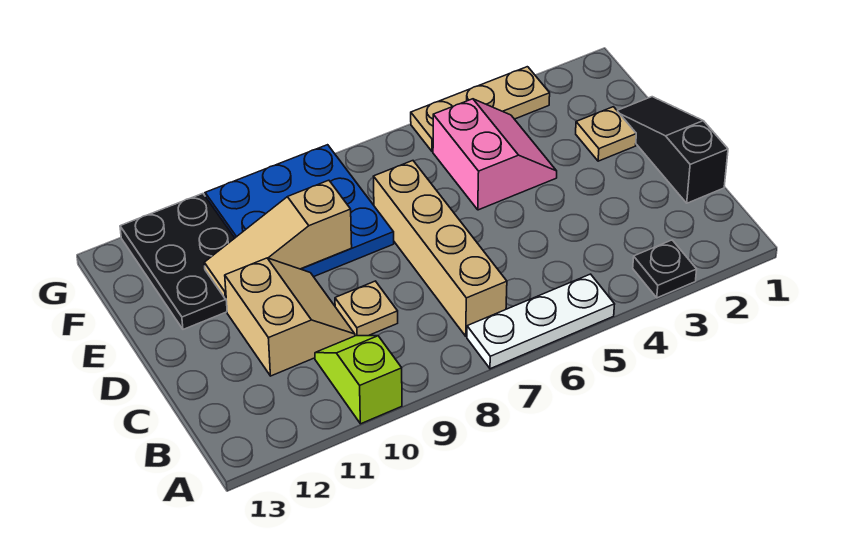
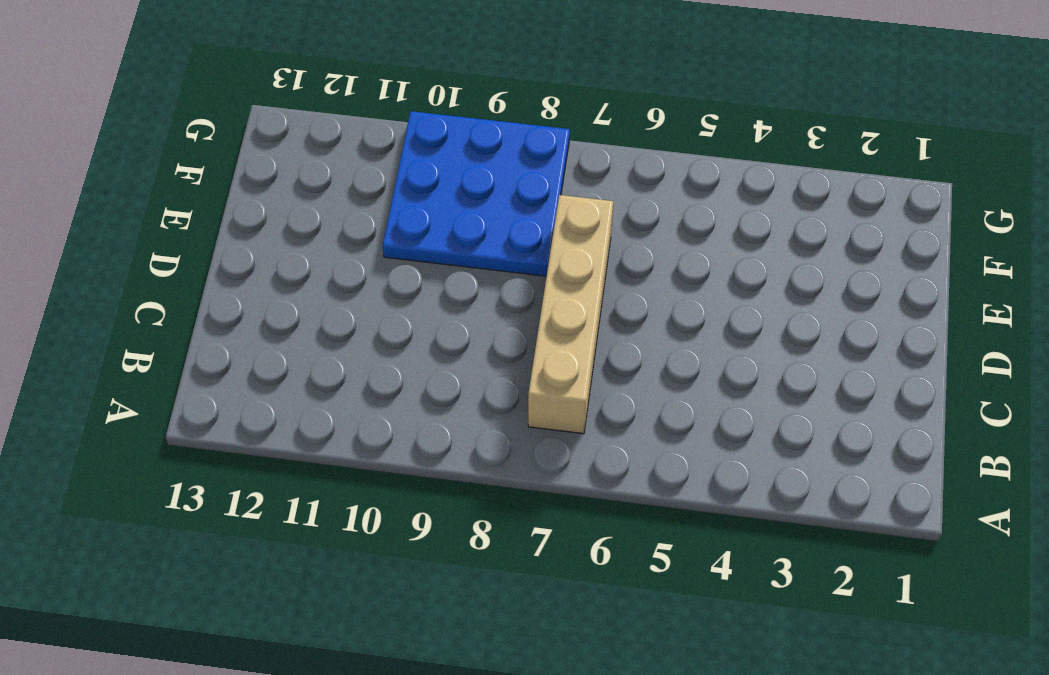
none -> black 1x1 plate [633,240,697,298]
none -> white 1x3 plate [467,274,615,369]
none -> lime 1x2 slope [315,336,402,424]

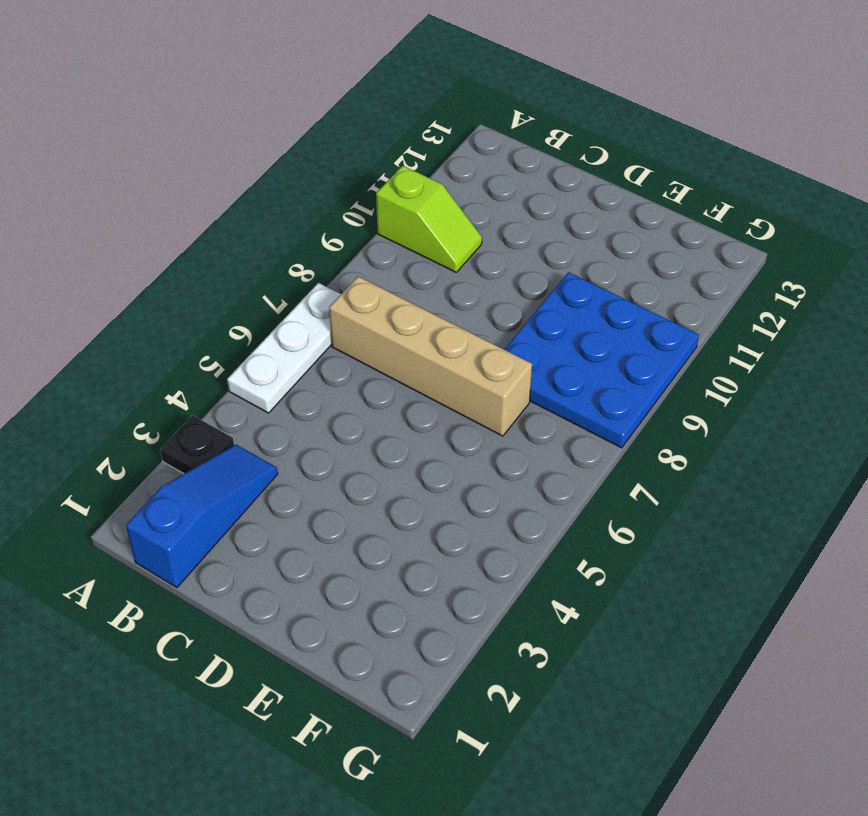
blue 1x3 slope [126,445,278,587] -> none
none -> black 1x3 slope [617,97,728,203]
none -> tan 1x1 plate [335,281,398,336]
none -> tan 2x2 slope [225,258,355,376]

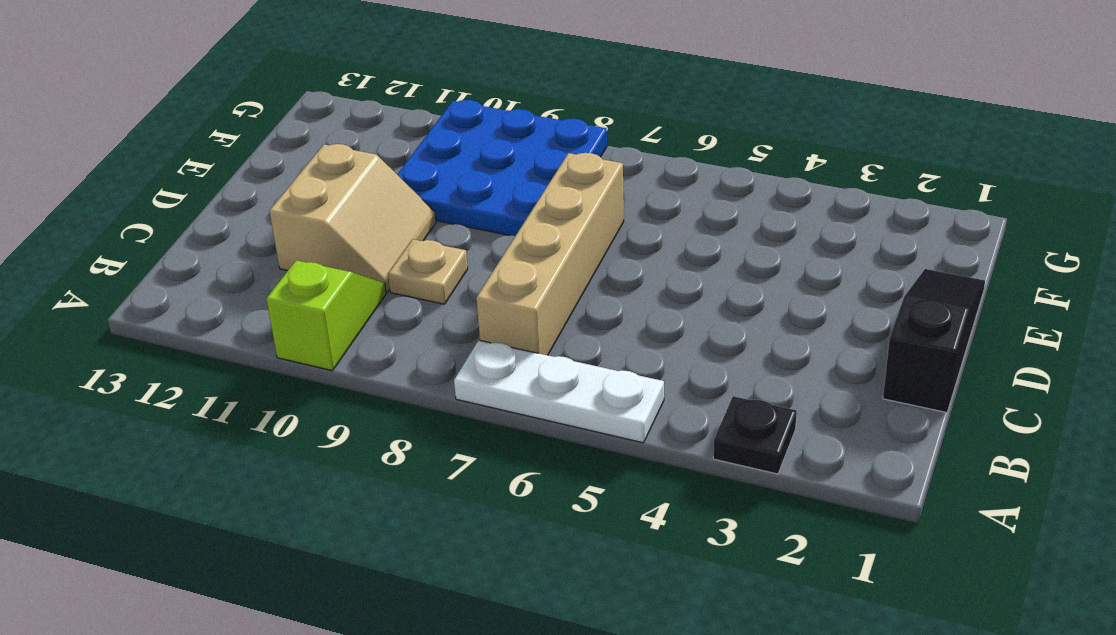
none -> tan 1x1 plate [576,107,636,161]
none -> pink 2x2 slope [433,99,557,210]
none -> black 2x3 plate [120,194,234,329]

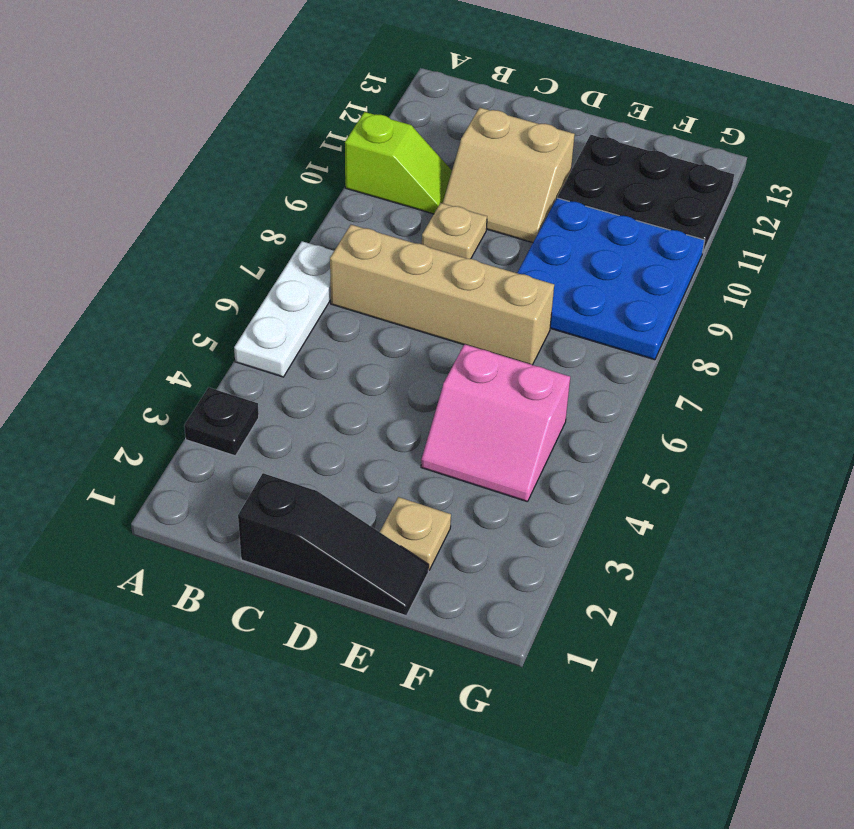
none -> tan 1x3 plate [411,67,550,152]
none -> tan 1x3 slope [204,180,352,299]

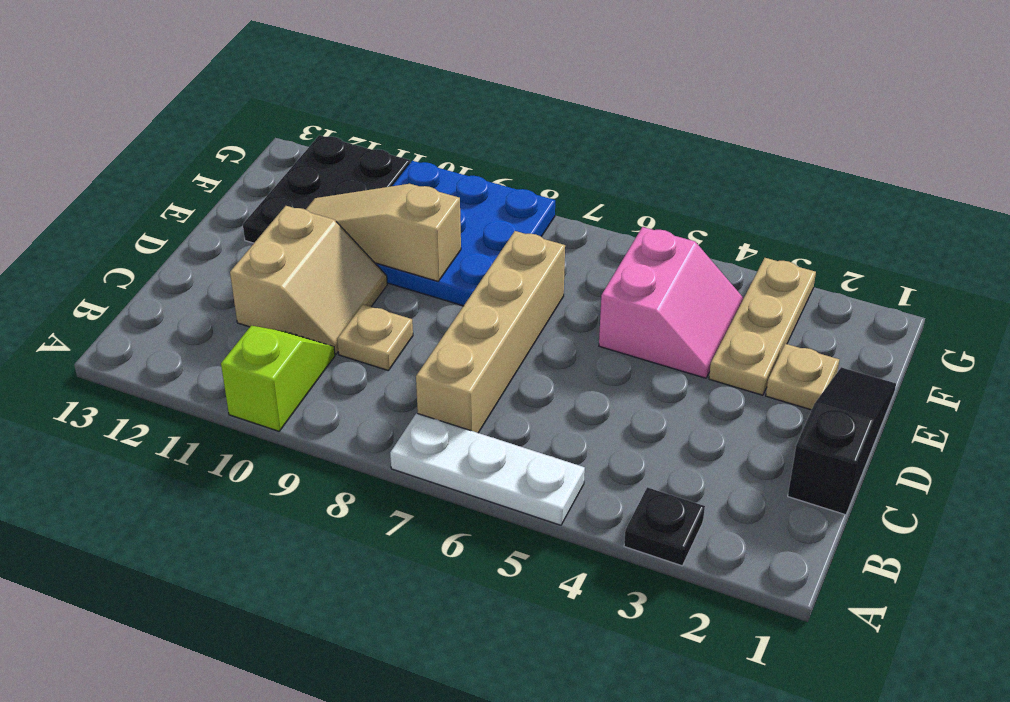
tan 1x3 plate [709,258,816,395] -> tan 1x3 plate turned to [411,67,550,152]

